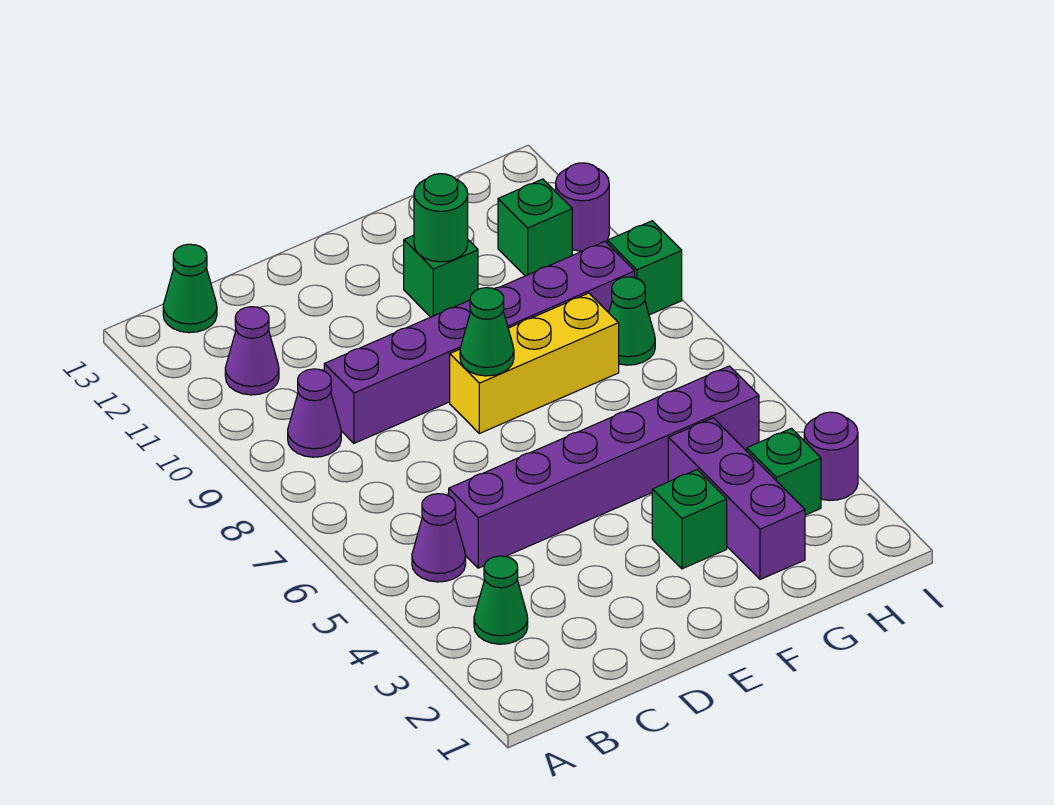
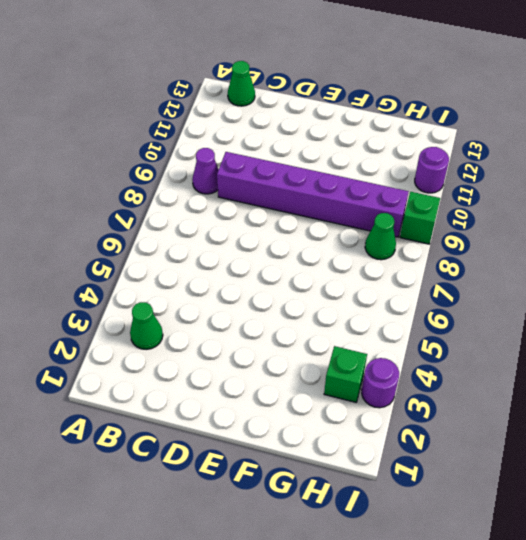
none -> purple 1x1 cone [412,494,466,582]
none -> purple 1x1 cone [225,307,279,395]
none -> purple 1x6 brick [449,366,759,568]

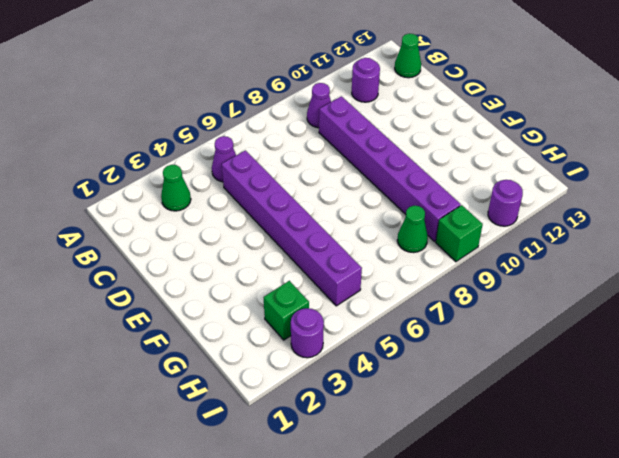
purple 1x1 round brick [352,58,380,102] -> purple 1x1 cone [225,307,279,395]
none -> yellow 1x3 brick [450,293,619,433]
none -> green 1x1 brick [652,470,727,569]
none -> green 1x1 brick [404,235,478,317]

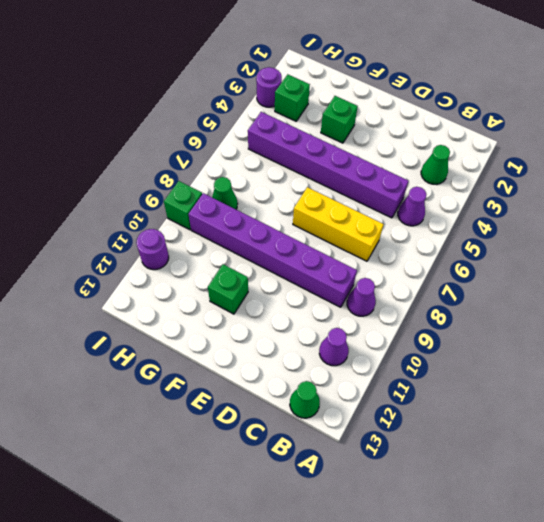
yellow 1x3 brick [293,187,384,261] -> yellow 1x3 brick moved to [450,293,619,433]
none -> purple 1x3 brick [668,418,805,579]
none -> green 1x1 brick [498,179,572,276]
none -> green 1x1 cone [460,288,514,376]

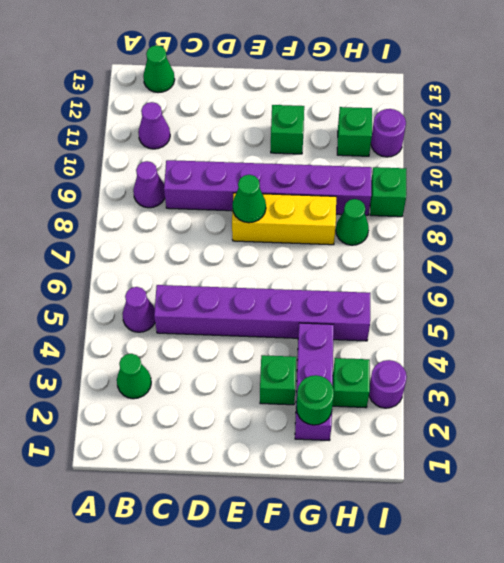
green 1x1 round brick [296,375,334,425] -> green 1x1 round brick moved to [414,174,468,262]

